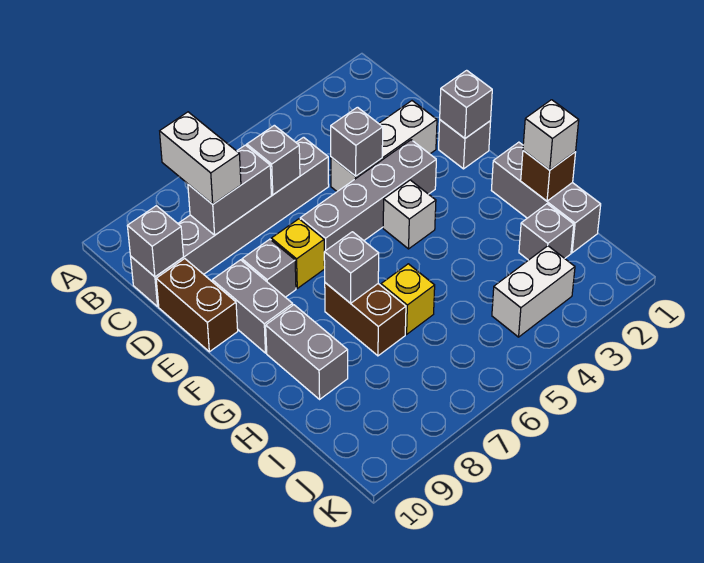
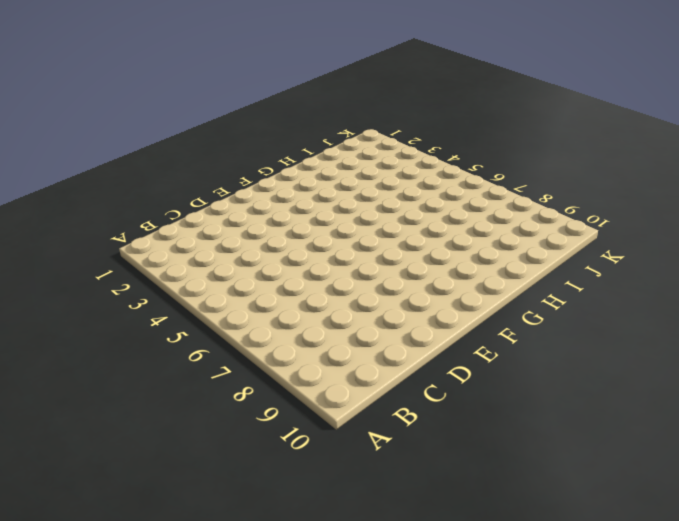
none -> grey 1x6 brick [131,137,329,306]
none -> white 1x3 brick [331,101,437,191]
none -> brown 1x2 brick [156,259,238,352]

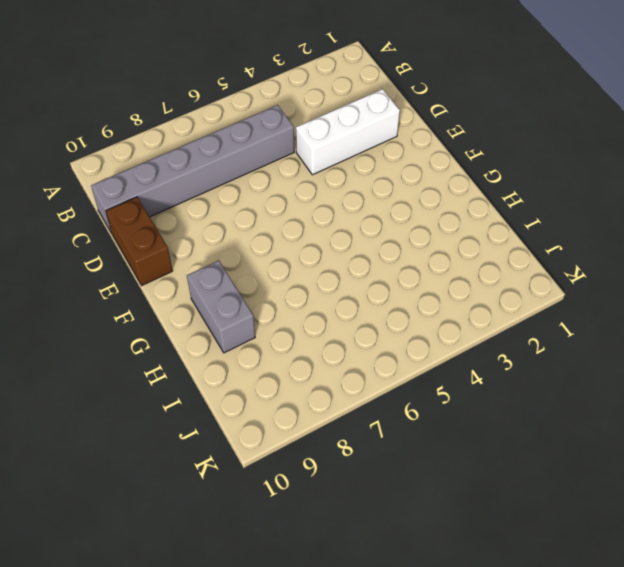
none -> grey 1x1 brick [439,120,491,169]
none -> grey 1x4 brick [300,140,436,265]
none -> yellow 1x1 brick [271,219,325,288]

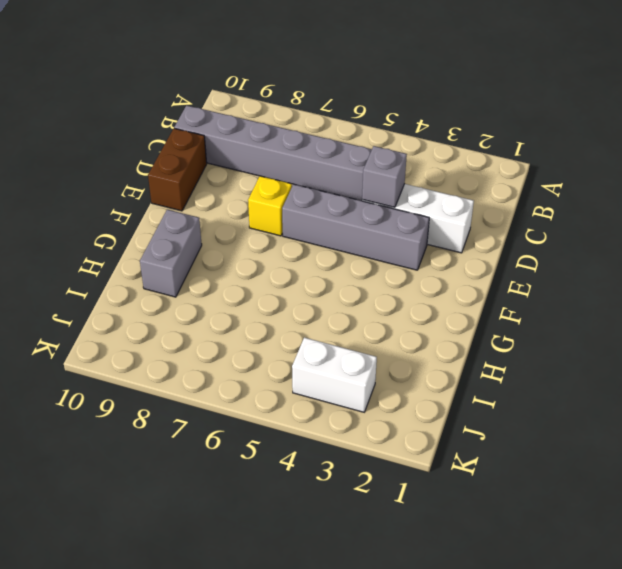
none -> grey 1x1 brick [439,120,491,169]
none -> grey 1x1 brick [242,239,296,297]
none -> grey 1x2 brick [212,260,293,353]

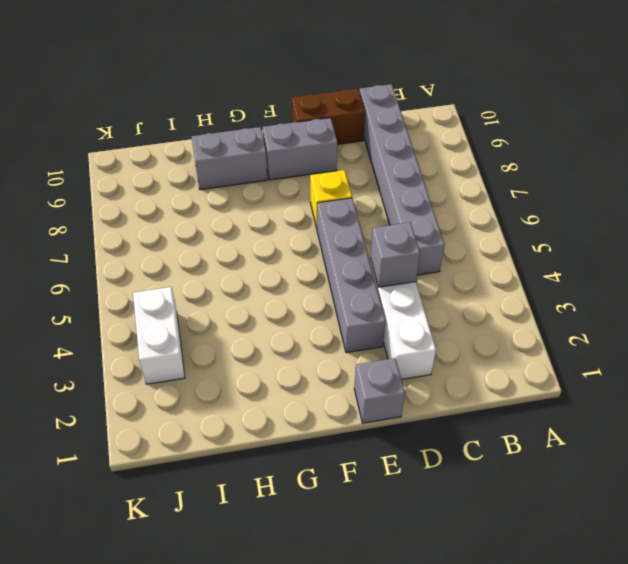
none -> grey 1x1 brick [242,239,296,297]
none -> white 1x1 brick [383,180,436,249]
none -> grey 1x3 brick [491,142,601,253]

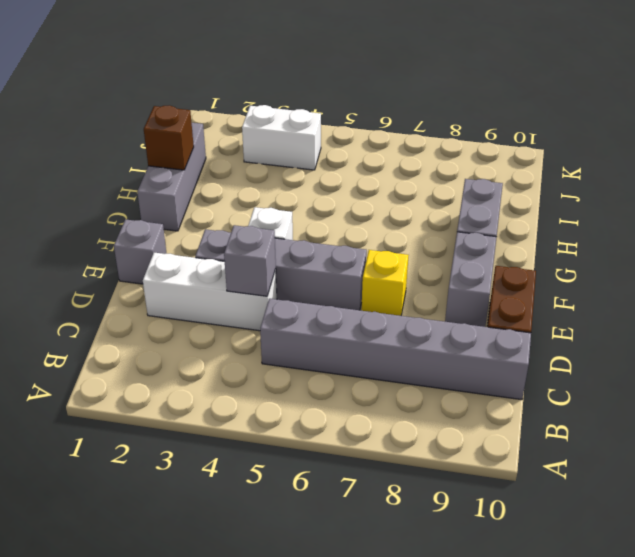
none -> grey 1x1 brick [242,239,296,297]
none -> brown 1x2 brick [325,283,406,356]
none -> yellow 1x1 brick [381,264,435,334]

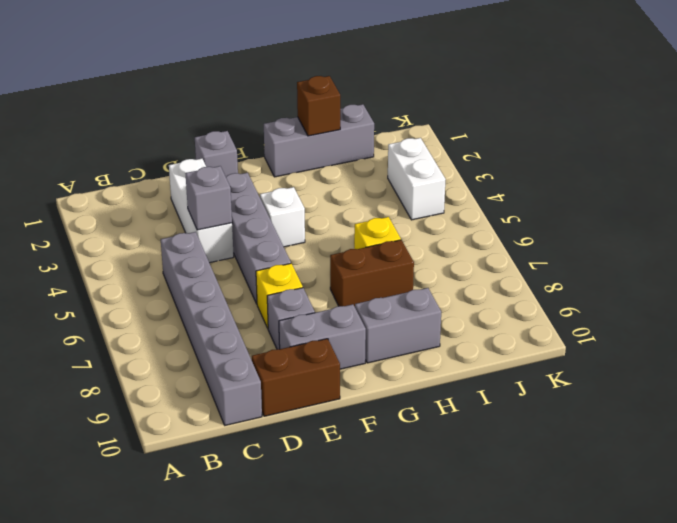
none -> grey 1x1 brick [519,204,574,260]
none -> grey 1x1 brick [247,125,300,195]
none -> grey 1x2 brick [188,145,271,235]

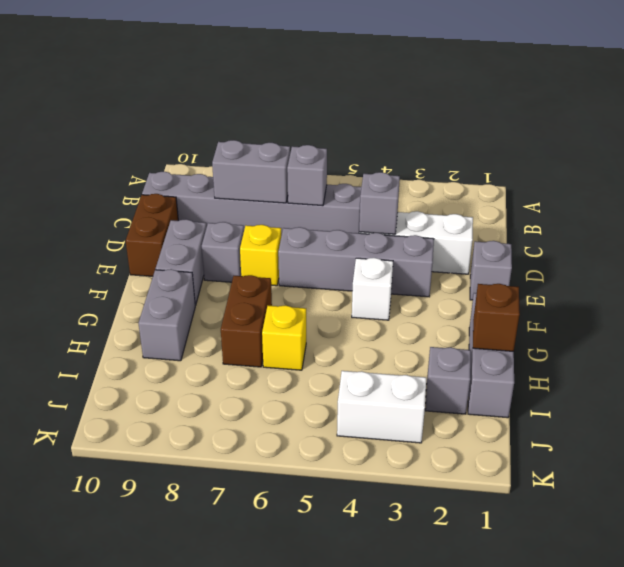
none -> grey 1x1 brick [128,206,183,277]
none -> grey 1x1 brick [440,70,492,138]
none -> grey 1x1 brick [324,232,379,303]

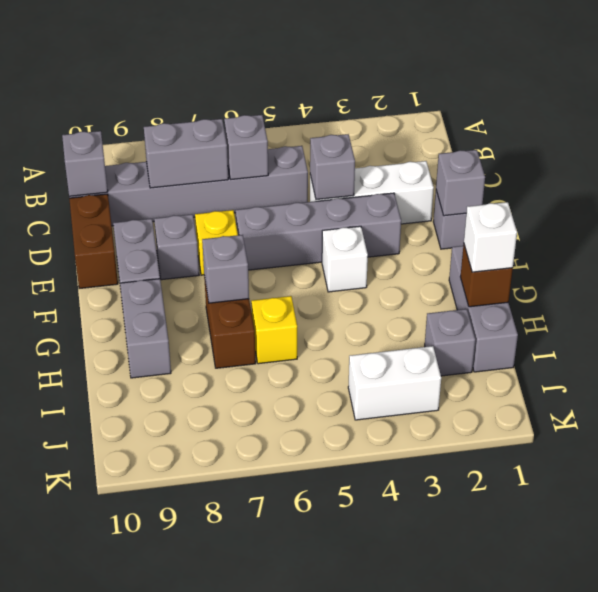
none -> white 1x2 brick [160,112,241,204]

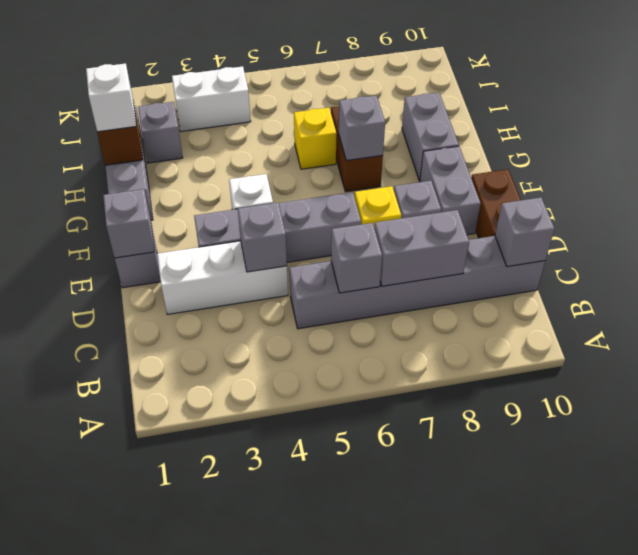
none -> white 1x2 brick [160,112,241,204]

